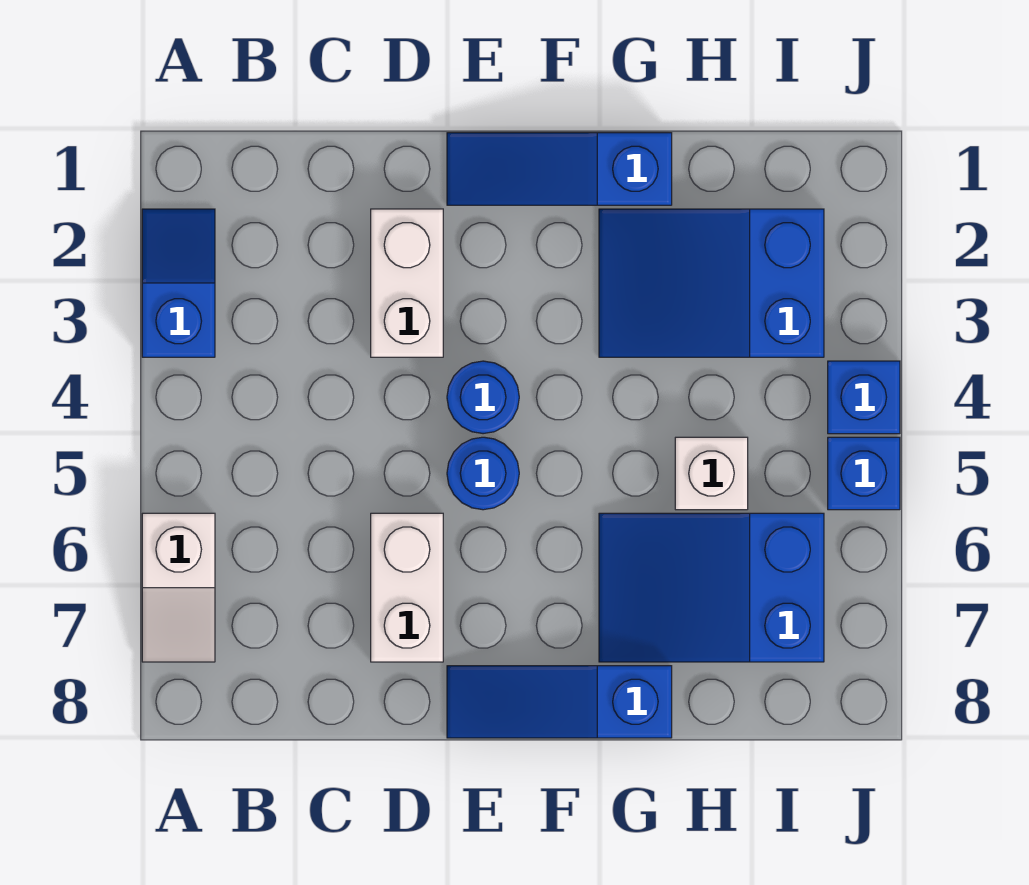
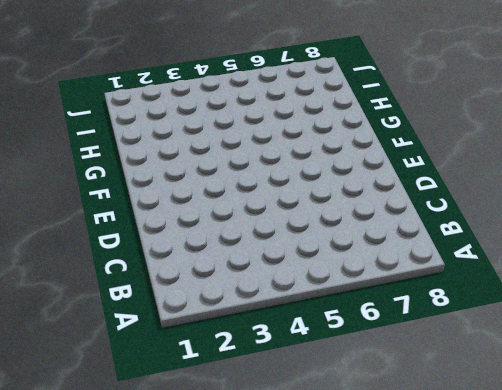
none -> blue 1x2 slope [142,209,215,357]
none -> white 1x2 slope [142,513,215,662]
none -> white 1x2 brick [371,209,443,357]

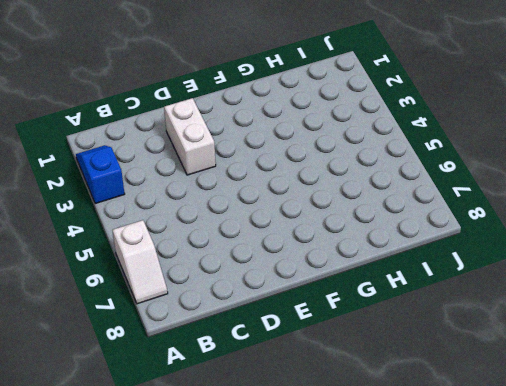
none -> white 1x2 brick [371,513,443,662]
none -> blue 1x3 slope [447,133,672,205]
none -> blue 1x1 round brick [447,361,519,434]

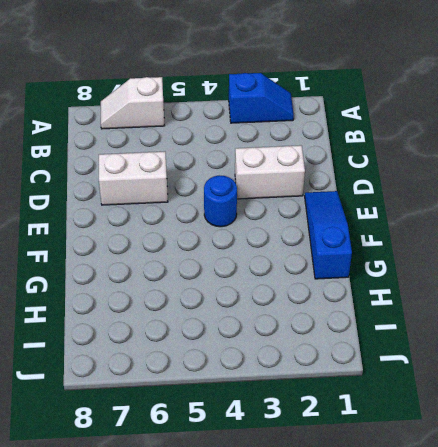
none -> blue 1x1 round brick [447,437,519,510]
none -> blue 1x3 slope [447,666,672,738]
none -> blue 2x3 slope [599,209,824,357]

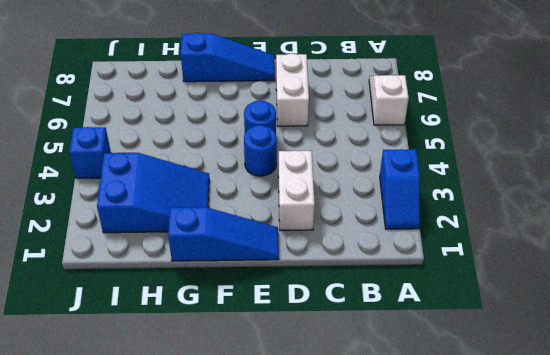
none -> blue 2x3 slope [599,513,824,662]
none -> white 1x1 brick [675,437,748,510]
none -> blue 1x1 brick [828,437,900,510]

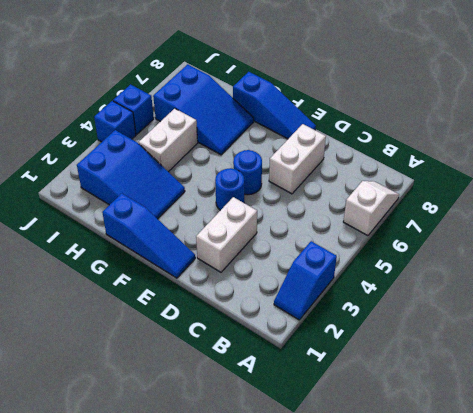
white 1x2 brick [139,108,198,172] -> white 1x1 brick [675,437,748,510]

